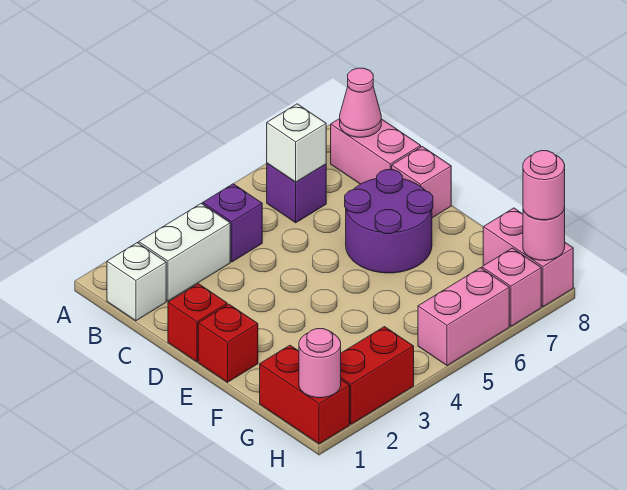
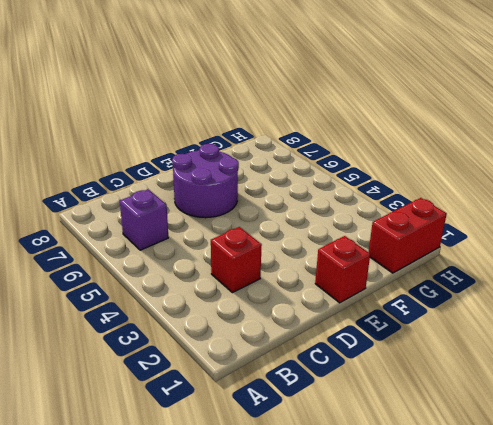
red 1x1 brick [211,227,262,293] -> red 1x1 brick moved to [168,284,227,362]
none -> white 1x1 brick [107,243,166,321]
none -> white 1x2 brick [139,203,230,301]
none -> purple 1x1 brick [203,184,262,262]

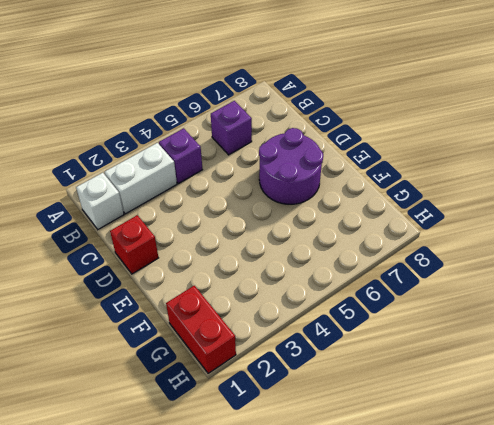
none -> pink 1x2 brick [331,119,421,184]
none -> pink 1x1 brick [392,147,451,218]
none -> red 1x1 brick [198,304,258,382]

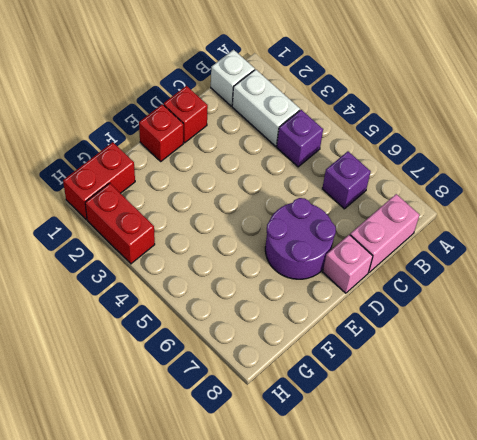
none -> pink 1x2 brick [483,208,573,307]
none -> pink 1x2 brick [418,268,509,365]
none -> pink 1x1 brick [482,248,541,326]

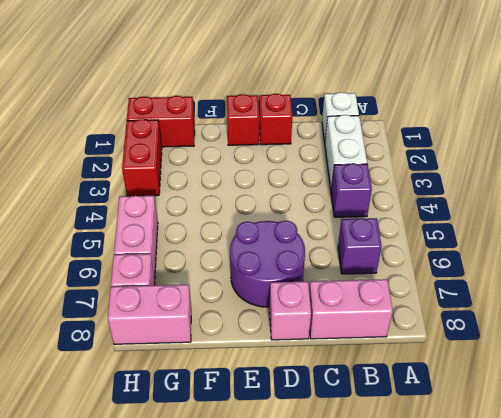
none -> white 1x1 brick [267,104,326,182]
none -> pink 1x1 cone [340,68,381,137]
none -> pink 1x1 round brick [299,329,341,398]

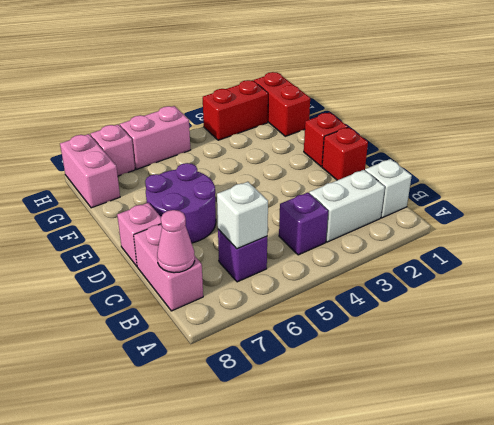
none -> pink 1x1 round brick [299,329,341,398]
none -> pink 1x1 round brick [523,207,565,261]
none -> pink 1x1 round brick [523,151,565,220]

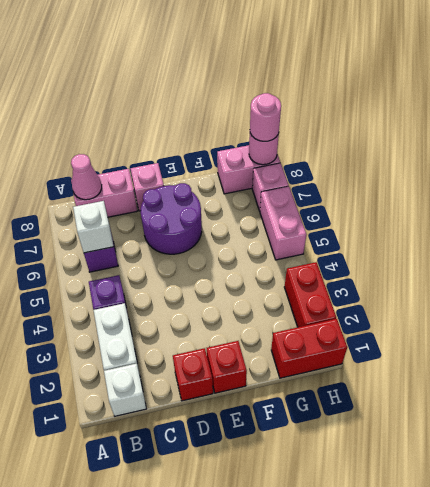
none -> pink 1x1 round brick [299,329,341,398]

